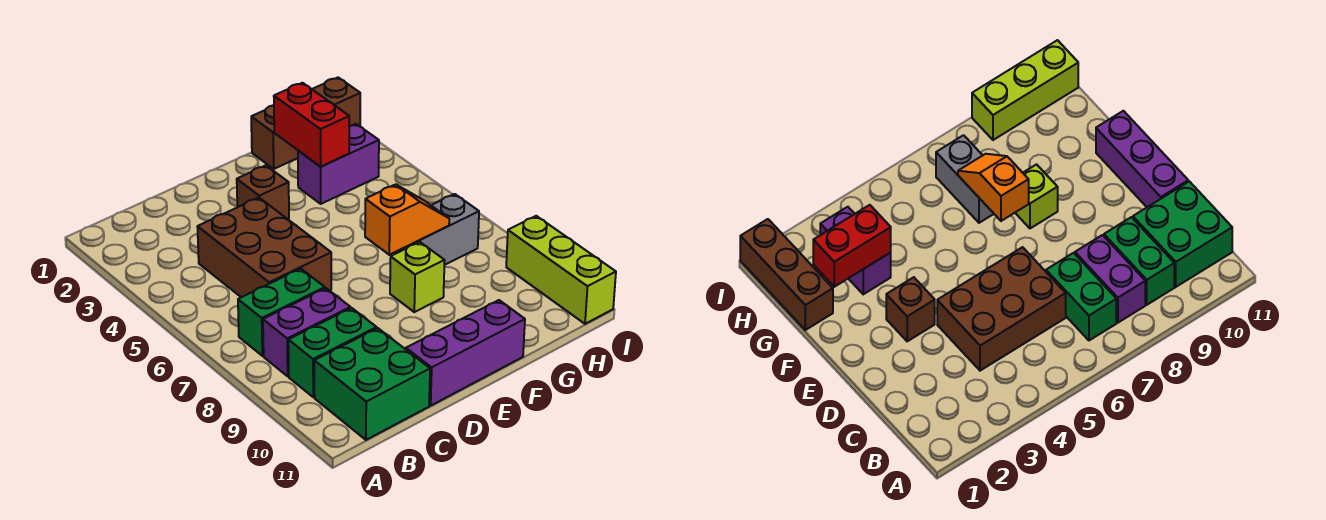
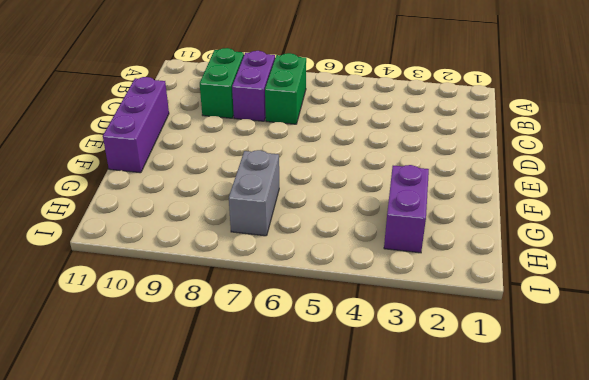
none -> green 2x2 brick [314,328,430,440]
none -> brown 2x3 brick [197,198,331,297]
none -> brown 1x1 brick [237,165,289,219]

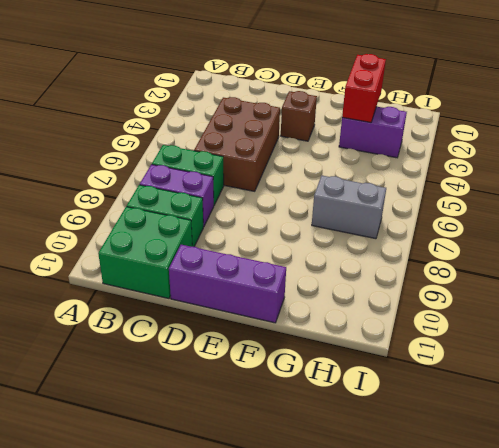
none -> lime 1x1 brick [390,242,445,312]
none -> brown 1x3 brick [251,78,360,169]
none -> lime 1x3 brick [506,216,616,324]

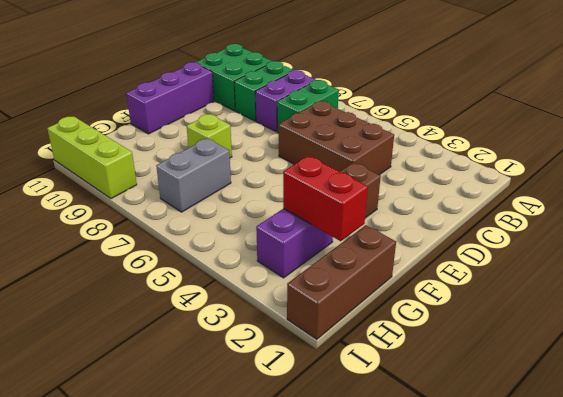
none -> orange 1x2 slope [365,184,449,255]

